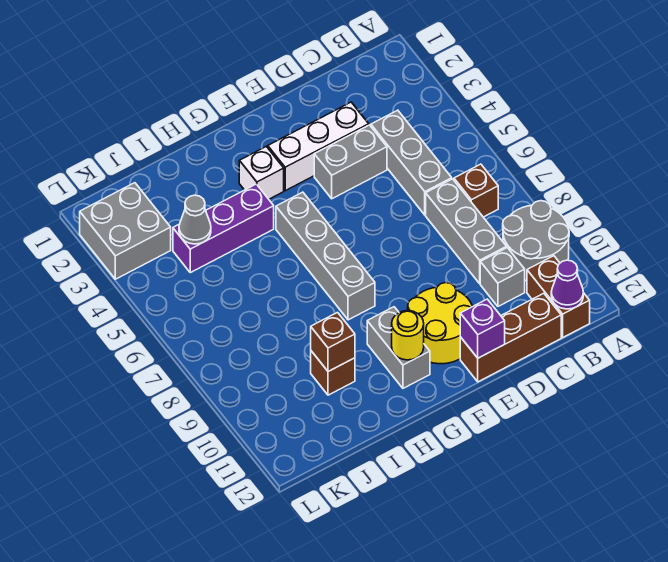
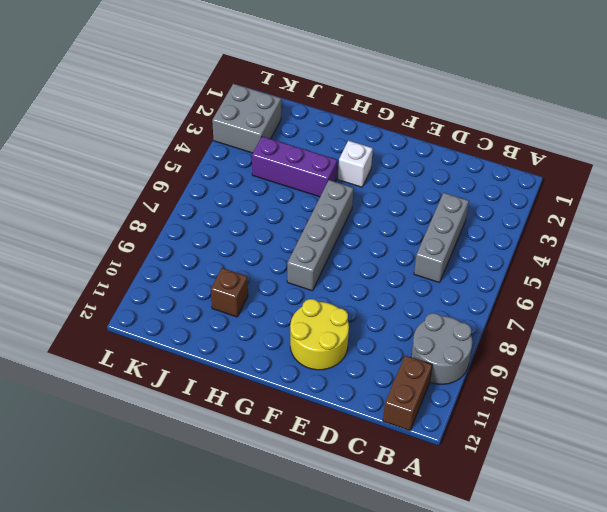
none -> brown 1x1 brick [454,164,498,217]
none -> grey 1x3 brick [426,179,507,283]
none -> grey 1x1 brick [480,248,525,306]

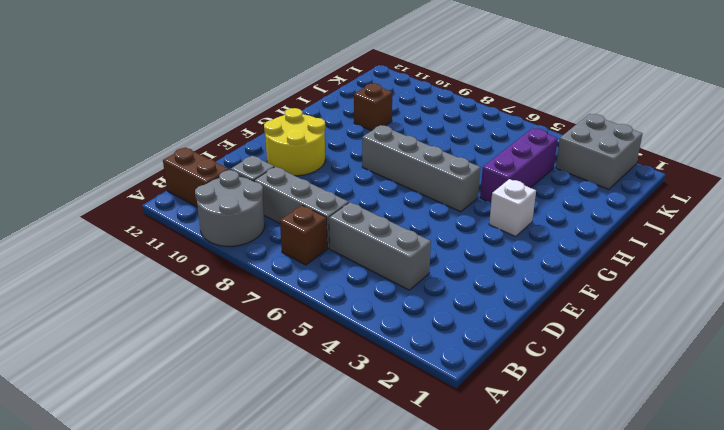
none -> brown 1x3 brick [460,293,561,382]
none -> white 1x3 brick [268,102,369,191]
none -> grey 1x2 brick [314,125,387,199]

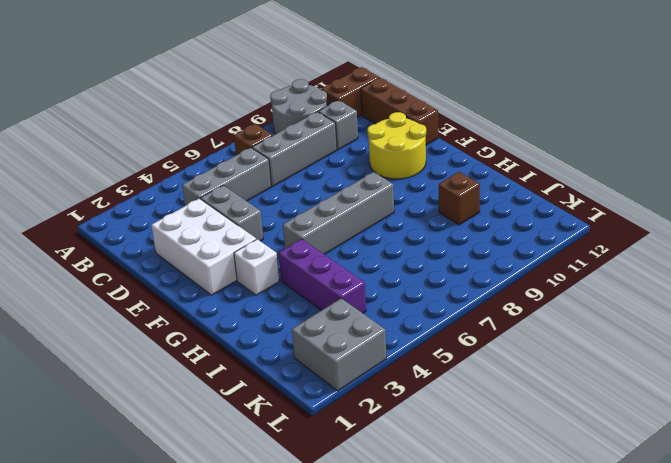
white 2x3 brick [152,198,256,295] -> white 1x3 brick [268,102,369,191]
none -> grey 1x2 brick [367,307,430,388]
none -> purple 1x1 cone [551,260,583,309]
none -> purple 1x1 brick [460,299,505,358]

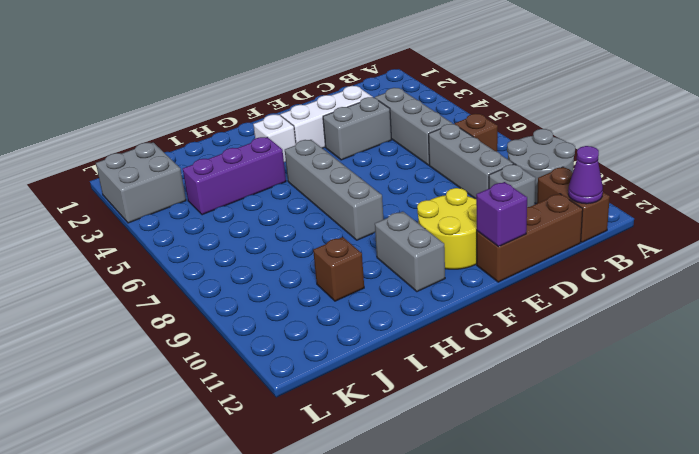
none -> yellow 1x1 round brick [392,311,424,360]
none -> brown 1x1 brick [311,313,355,371]
none -> grey 1x1 cone [179,195,211,244]

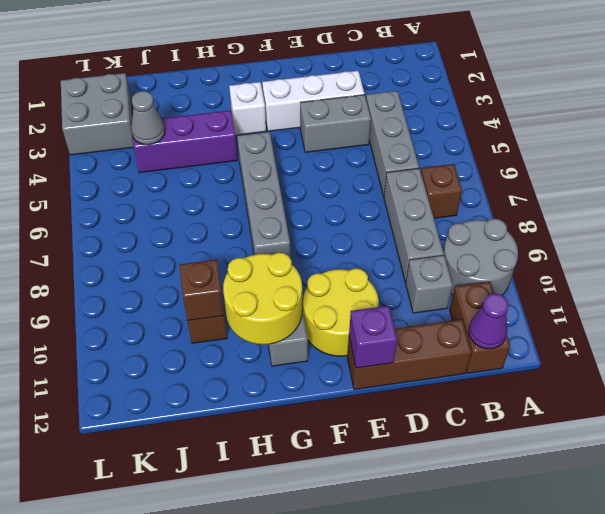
yellow 2x2 round brick [223,253,302,345] -> yellow 1x1 round brick [392,311,424,360]

